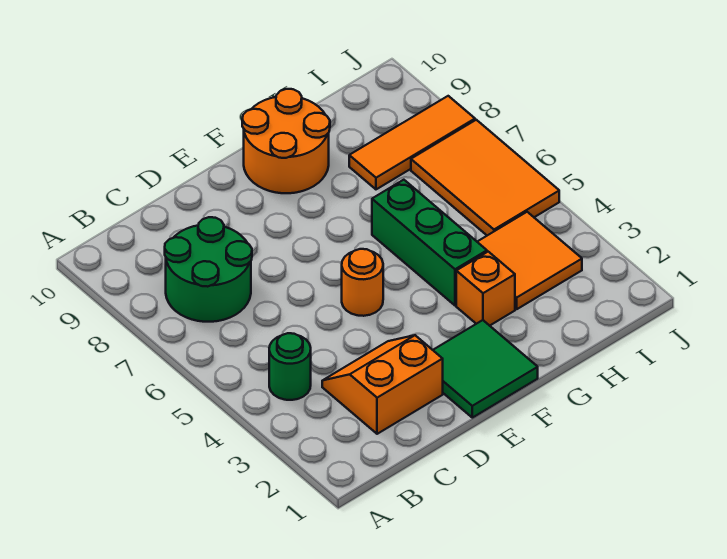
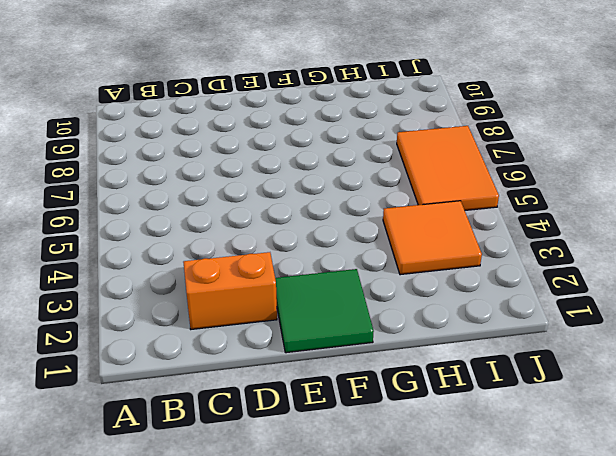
none -> green 1x1 round brick [269,333,311,400]
none -> green 2x2 round brick [165,217,252,322]

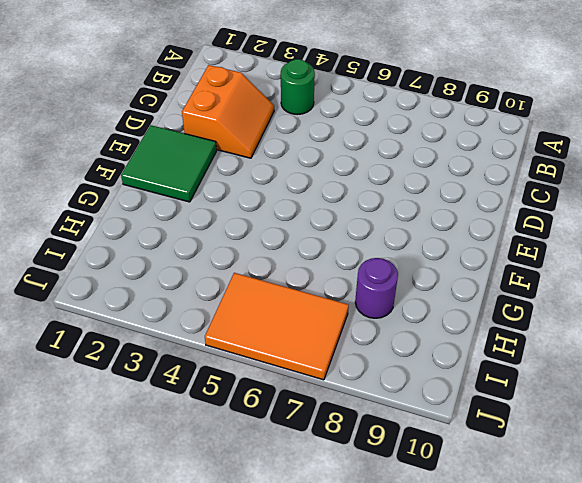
purple 1x1 round brick [355,258,398,318] -> orange 1x3 tile [349,96,475,189]
none -> green 2x2 round brick [165,217,252,322]
none -> orange 1x1 round brick [342,249,383,316]

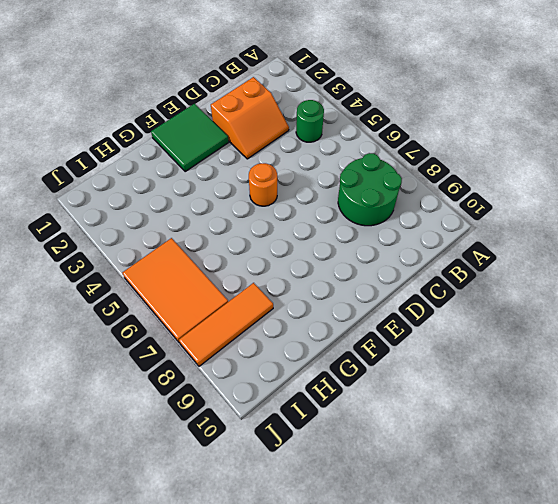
none -> orange 2x2 round brick [242,89,330,193]
none -> orange 1x1 brick [456,252,515,326]

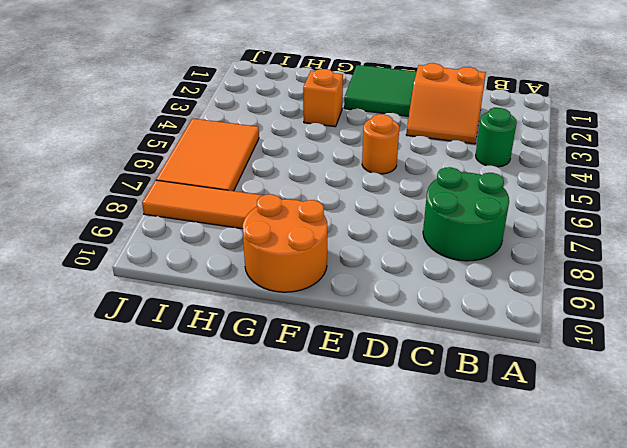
none -> green 1x3 brick [372,180,487,305]
none -> orange 2x2 tile [477,212,582,309]

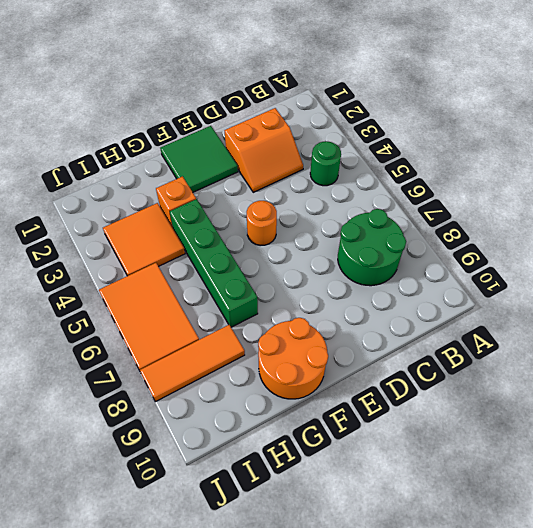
green 1x4 brick [170,199,258,327] -> green 1x3 brick [372,180,487,305]

